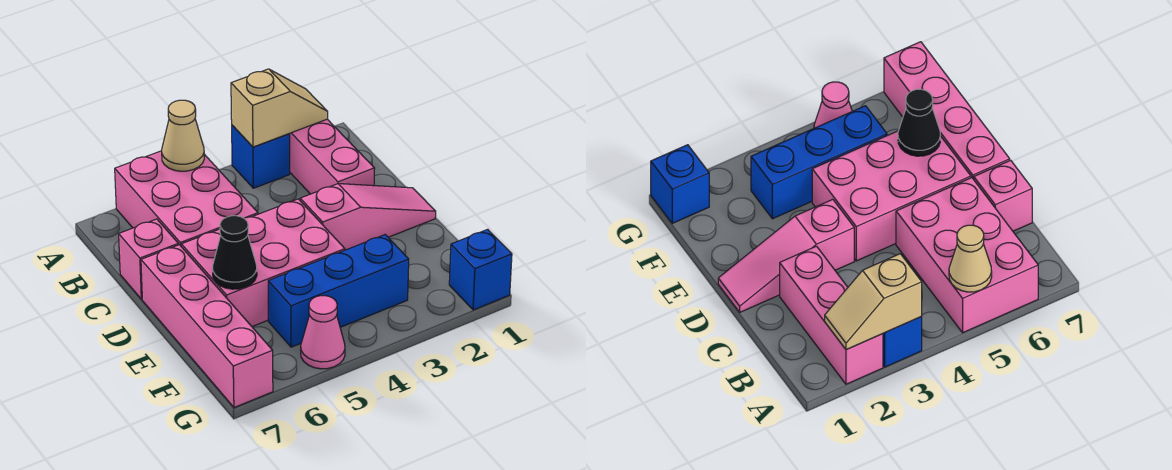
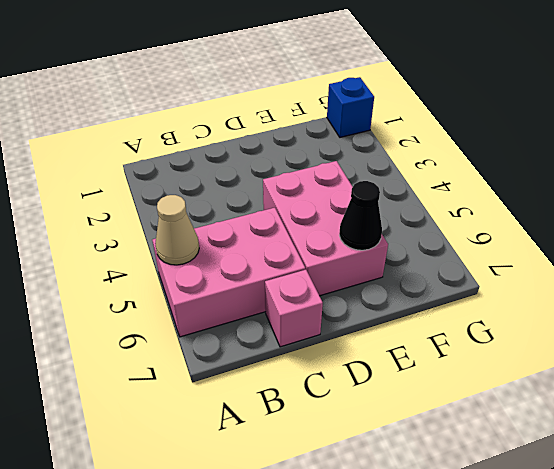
none -> pink 1x3 brick [290,119,375,194]
none -> blue 1x1 brick [232,125,290,188]
none -> pink 1x3 slope [300,184,436,250]

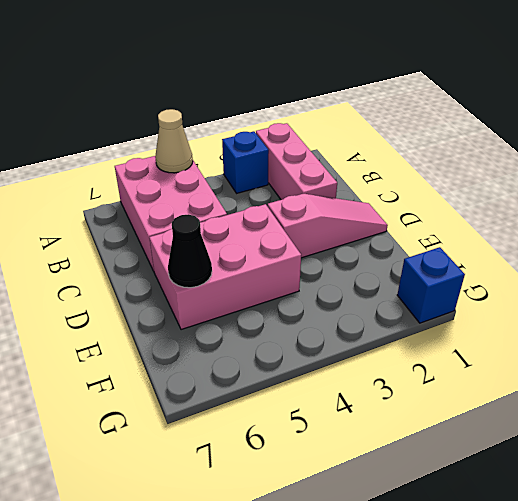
none -> pink 1x1 brick [119,219,178,299]
none -> pink 1x4 brick [141,245,273,408]
none -> blue 1x3 brick [268,235,409,347]

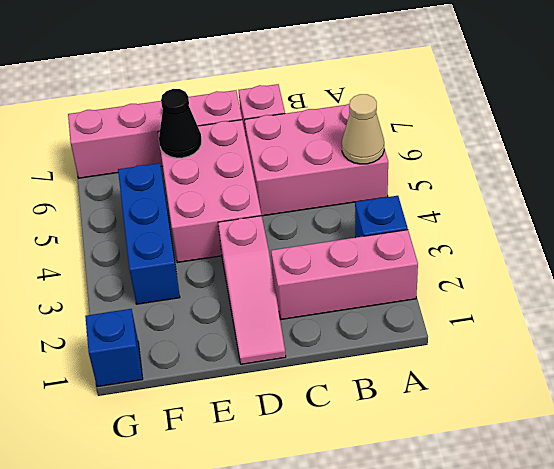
none -> pink 1x1 cone [301,296,345,369]
none -> tan 1x2 slope [231,69,328,147]

